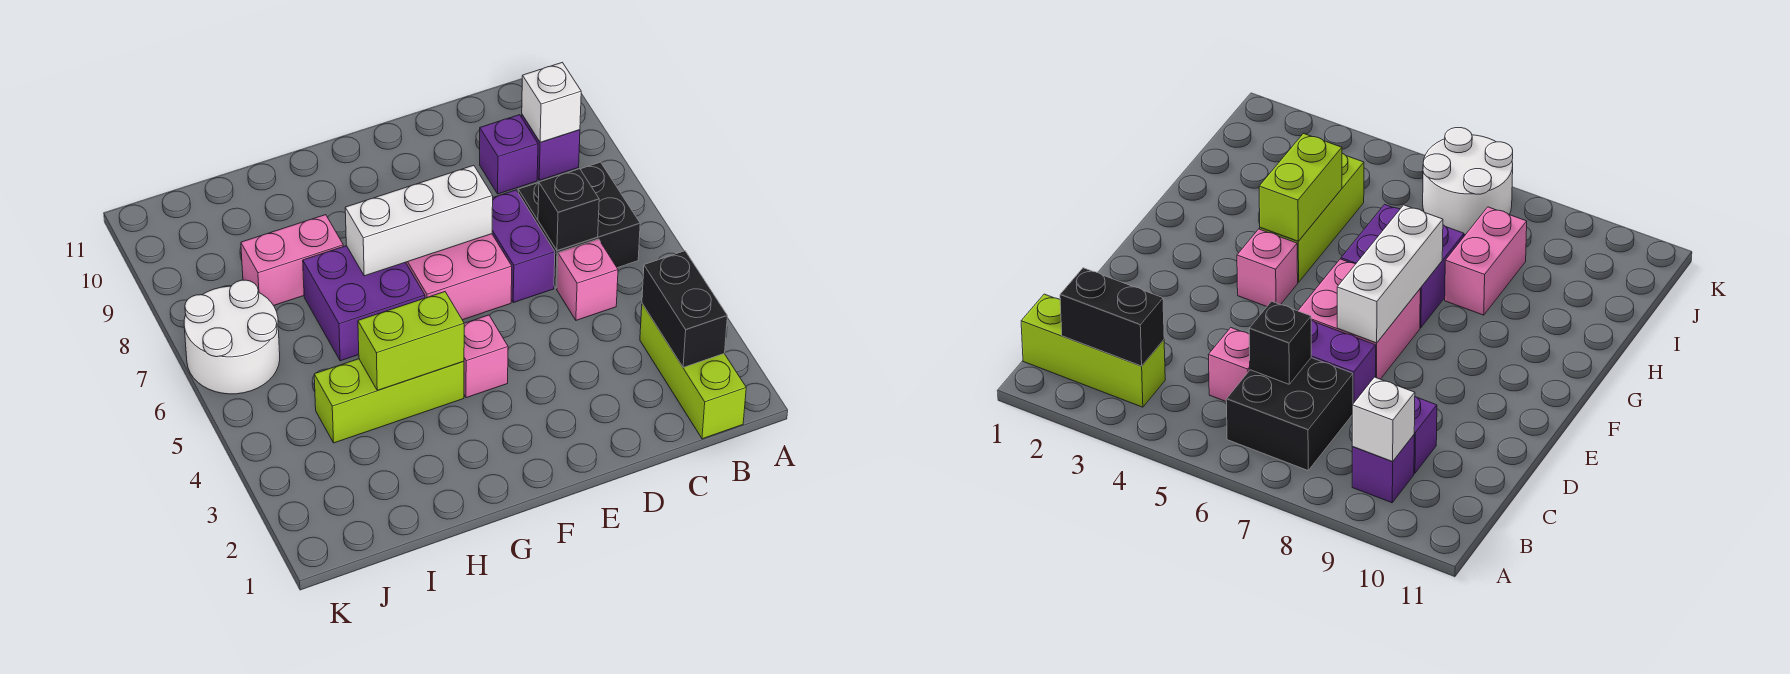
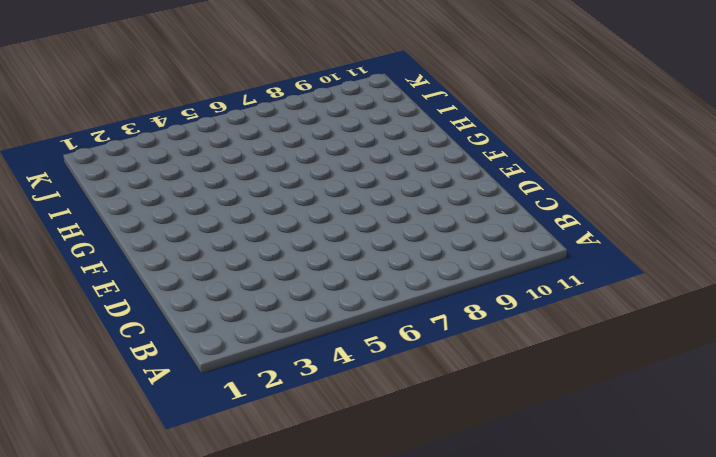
none -> lime 1x3 brick [640,304,746,439]
none -> black 2x2 brick [518,162,640,288]
none -> purple 1x1 brick [522,115,580,180]

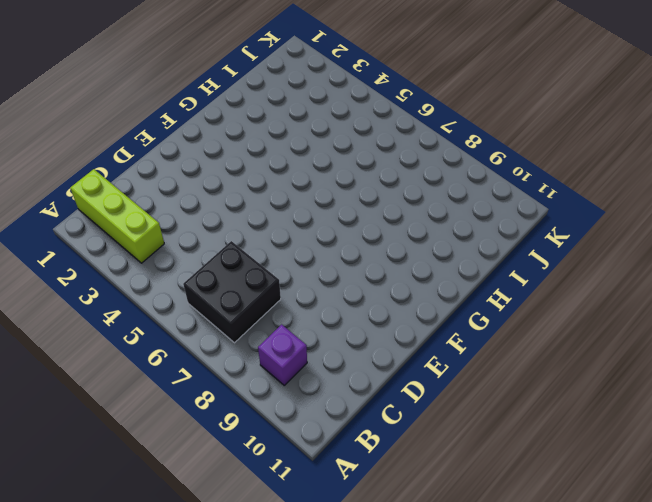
none -> pink 1x1 brick [557,239,618,320]
none -> purple 1x1 brick [480,115,538,194]
none -> purple 1x2 brick [492,190,555,303]

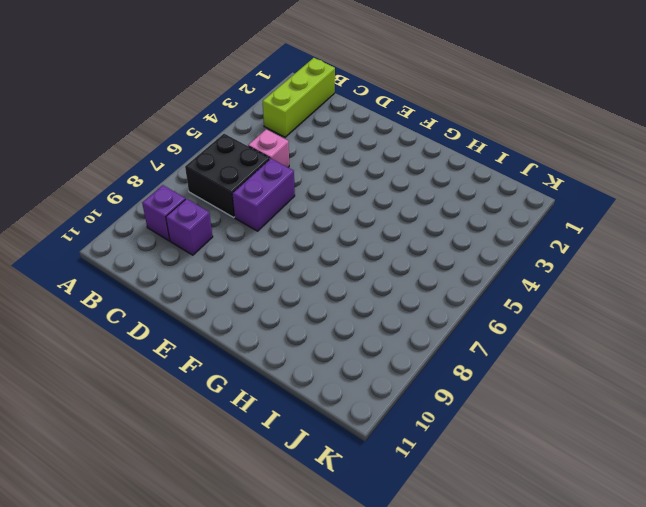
none -> pink 2x2 brick [406,234,512,320]
none -> pink 1x1 brick [464,315,508,398]
none -> lime 1x3 brick [314,359,464,443]

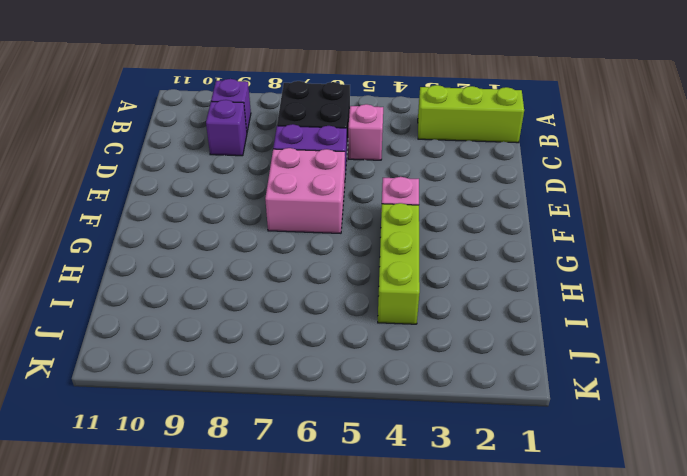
none -> purple 2x2 brick [303,246,425,361]
none -> pink 1x2 brick [241,215,343,306]
none -> white 2x2 round brick [184,280,280,394]

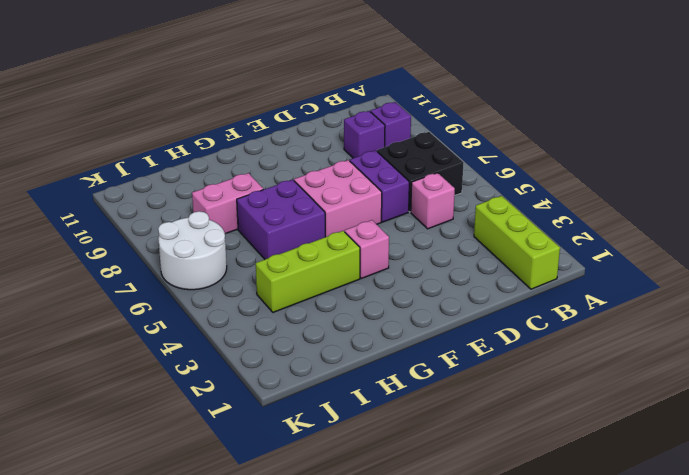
none -> black 1x2 brick [642,251,727,367]
none -> white 1x1 brick [522,62,581,143]
none -> black 1x1 brick [538,169,599,250]

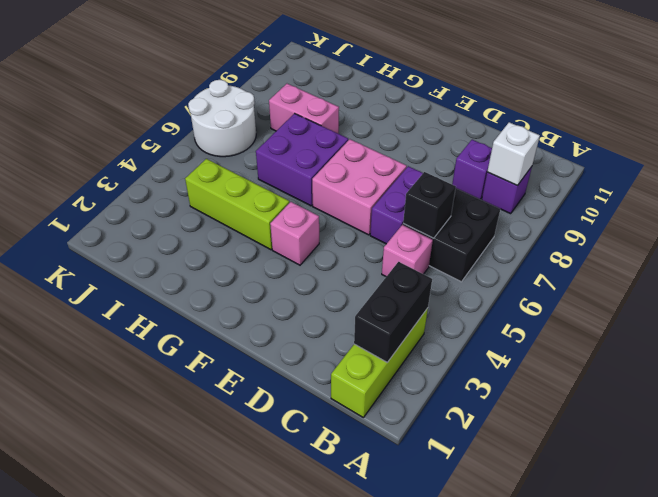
none -> white 1x3 brick [345,165,493,276]
none -> lime 1x2 brick [358,292,464,390]

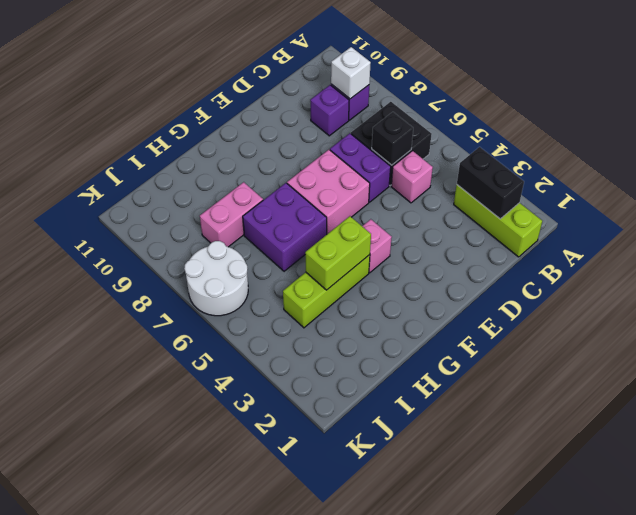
none -> white 1x3 brick [345,165,493,276]

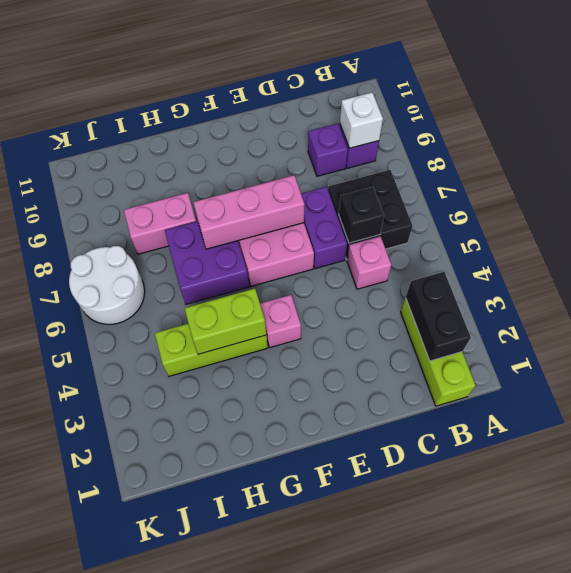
pink 1x3 brick [193,175,304,249] -> white 1x3 brick [345,165,493,276]

